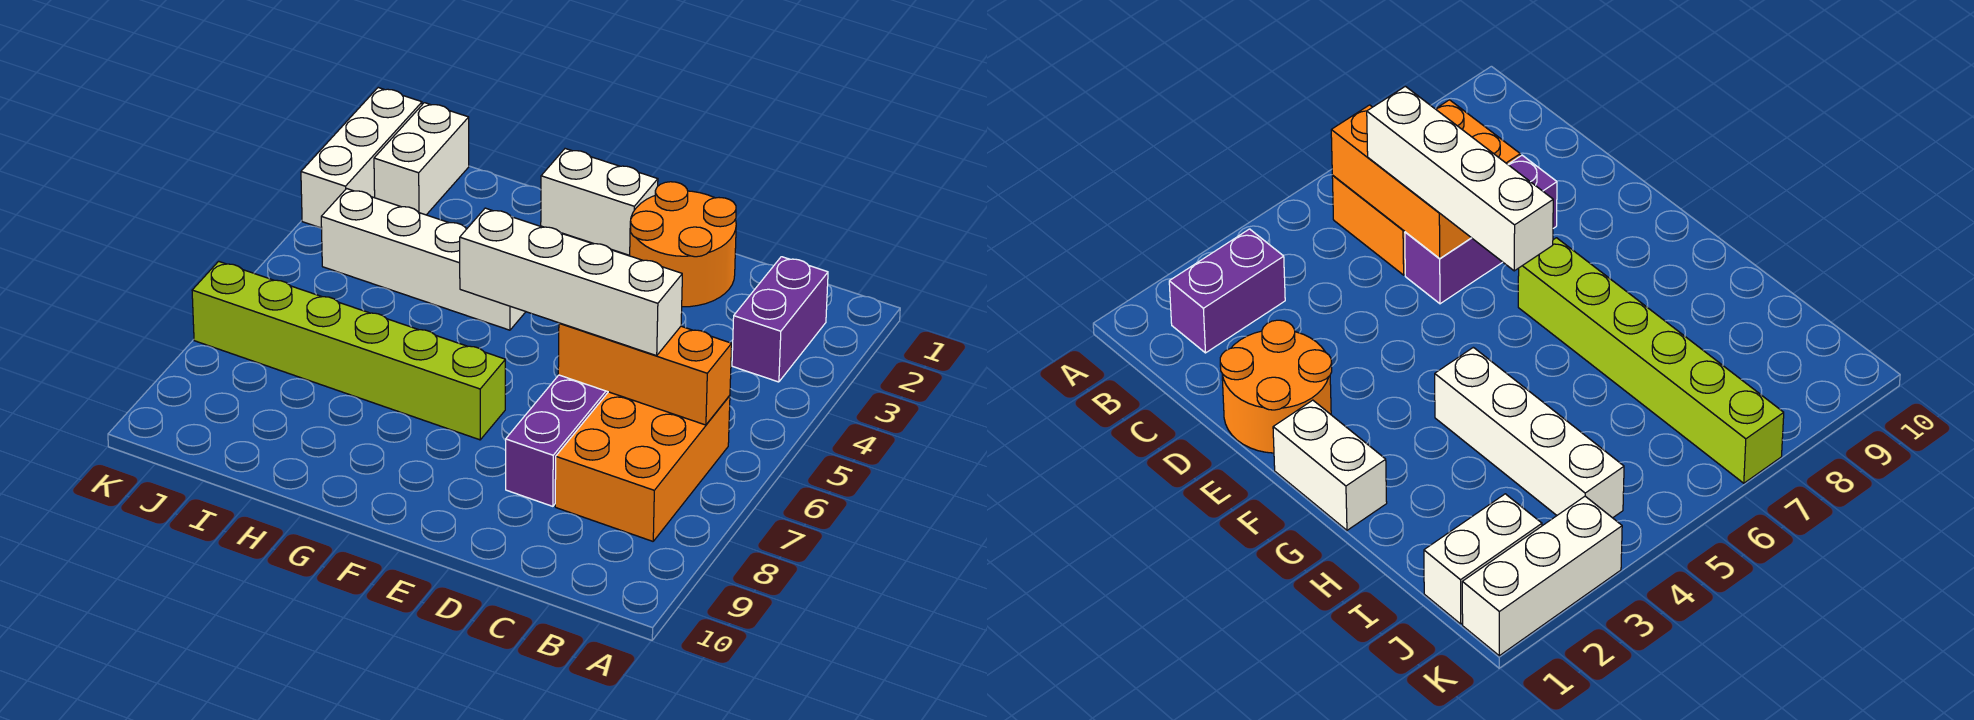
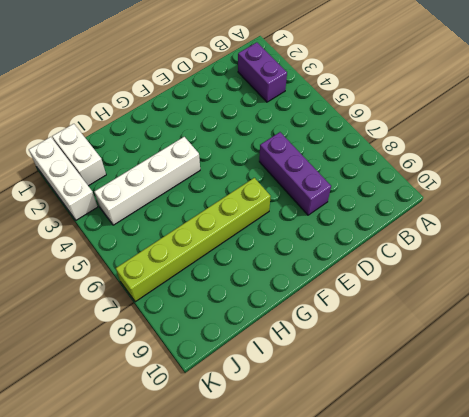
none -> orange 2x3 brick [555,392,730,541]
none -> orange 2x2 round brick [630,182,736,307]

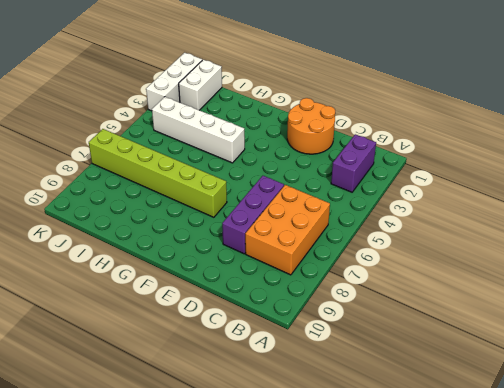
none -> white 1x2 brick [541,149,658,255]
none -> orange 1x3 brick [558,323,732,425]

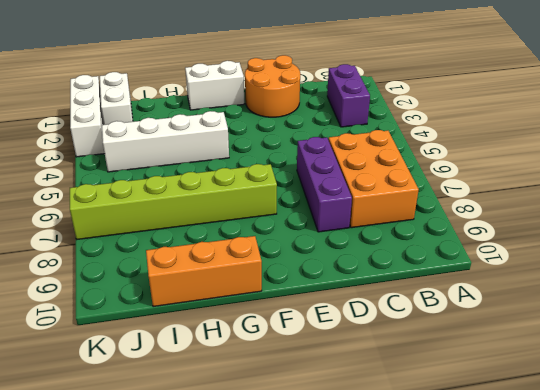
orange 1x3 brick [146,236,262,307] -> orange 1x3 brick moved to [558,323,732,425]
none -> white 1x4 brick [460,208,682,356]

